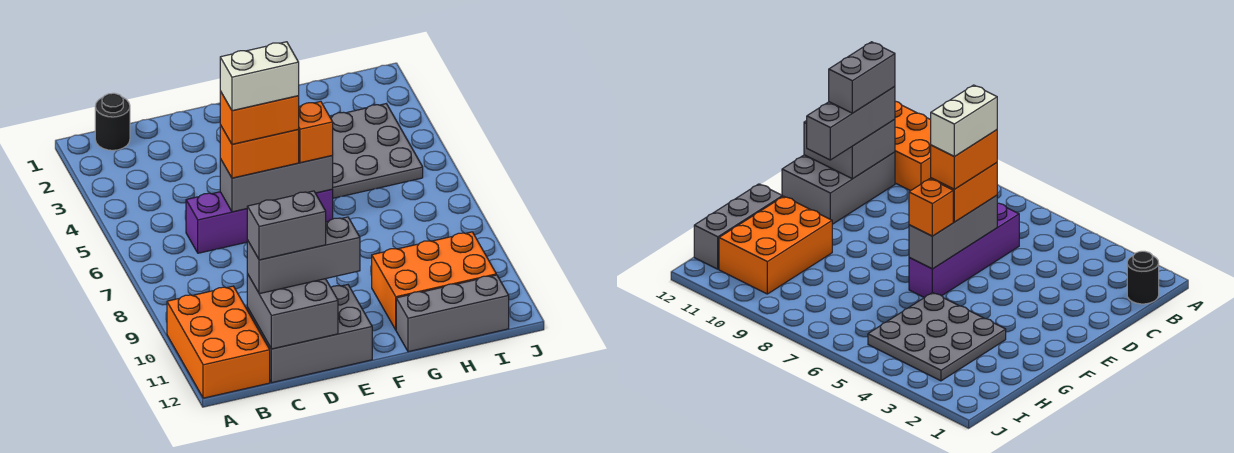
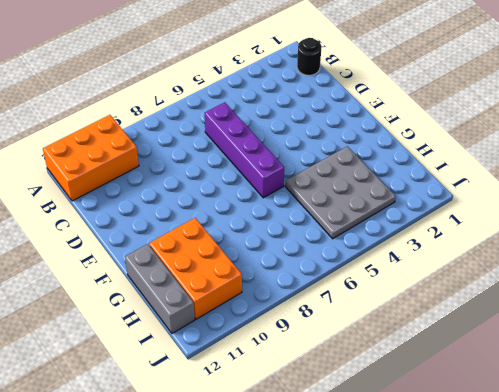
none -> grey 2x3 brick [247,285,372,383]
none -> grey 2x2 brick [247,274,338,349]
none -> grey 1x3 brick [220,156,333,212]

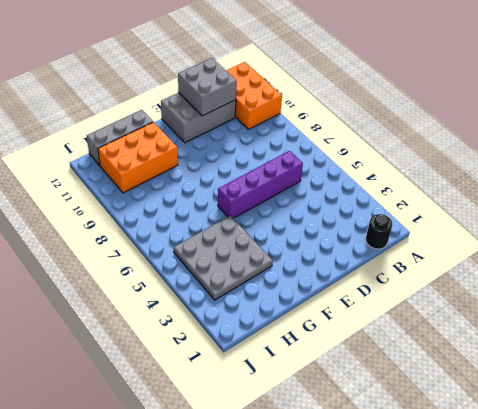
none -> grey 1x3 brick [220,156,333,212]
none -> grey 1x3 brick [247,217,360,294]
none -> orange 1x2 brick [220,125,299,178]

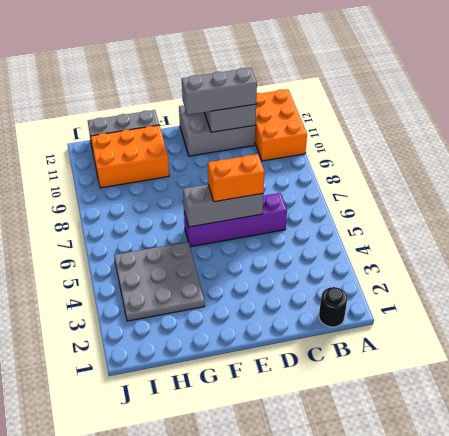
none -> orange 1x1 brick [298,101,333,163]
none -> grey 1x2 brick [247,191,326,260]
none -> orange 1x2 brick [220,91,299,144]

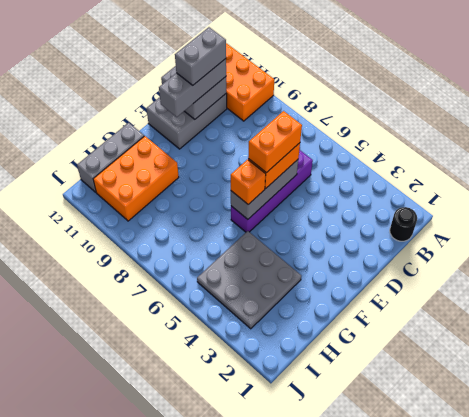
none -> white 1x2 brick [220,42,299,111]

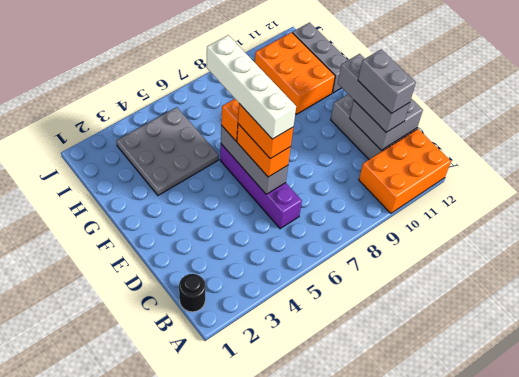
white 1x4 brick [207,35,296,139] -> white 1x2 brick [220,42,299,111]

